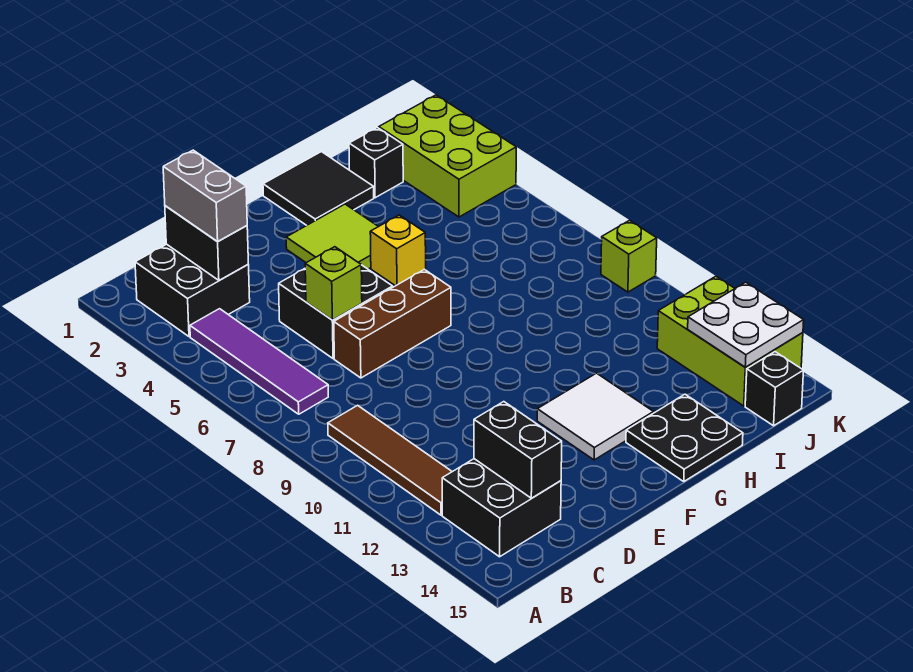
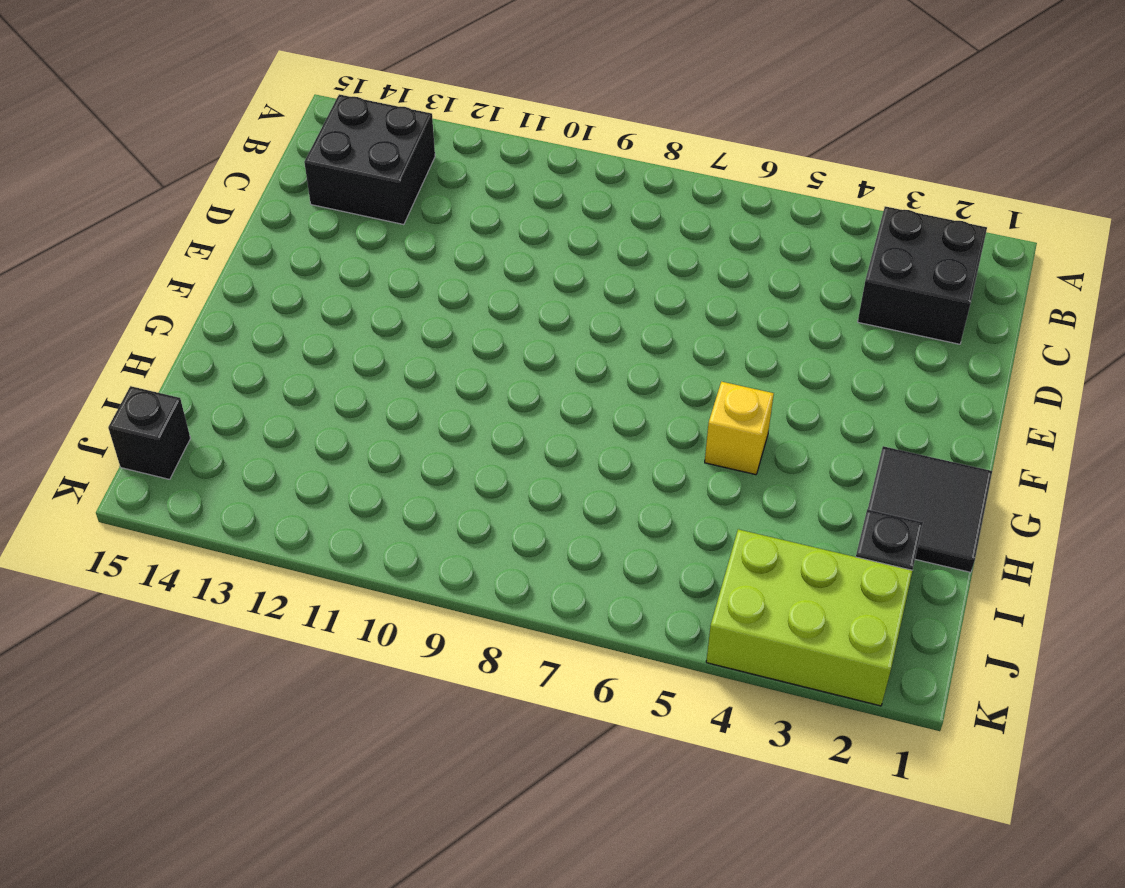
none -> purple 1x4 tile [190,309,328,414]
none -> brown 1x4 tile [328,405,452,515]
none -> black 2x2 brick [279,265,393,359]

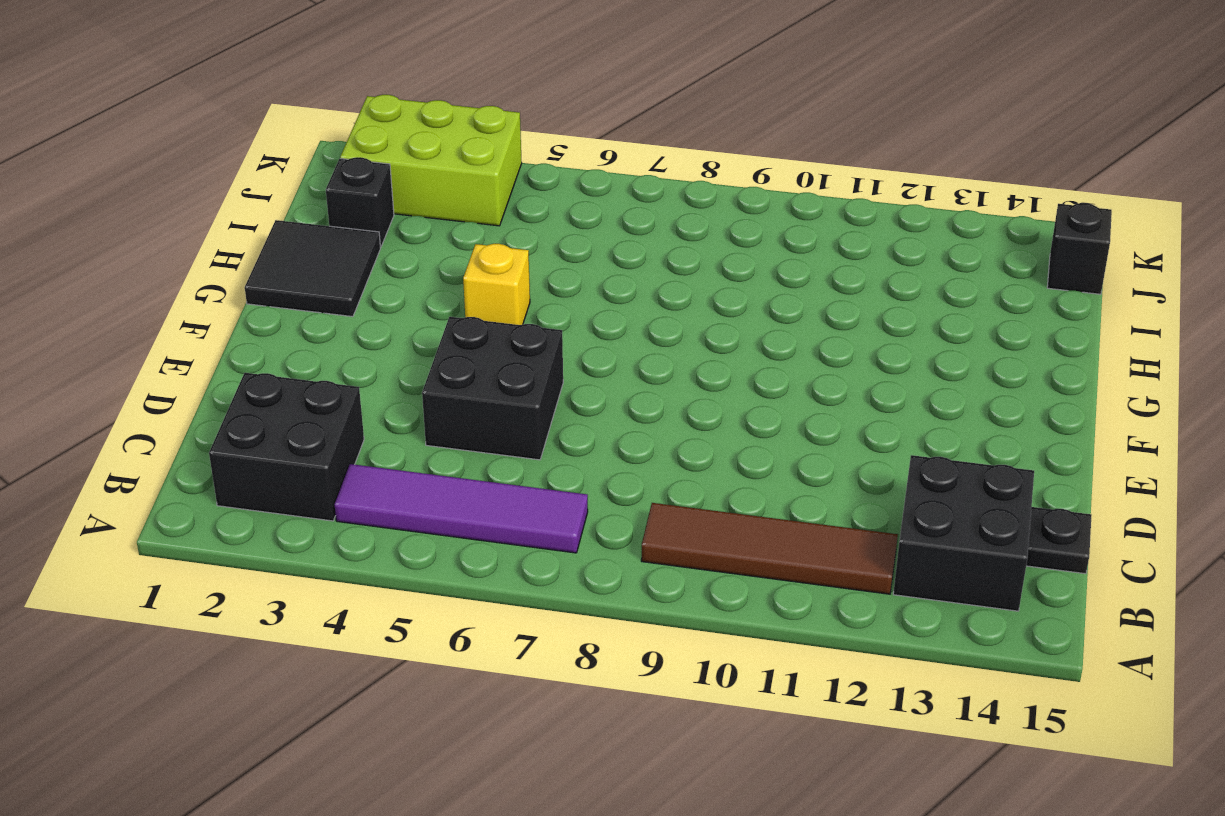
black 1x1 plate [1026,507,1092,574] -> none
none -> brown 1x3 brick [334,269,451,378]
none -> lime 2x2 tile [286,204,379,269]
none -> white 2x2 tile [537,373,654,460]

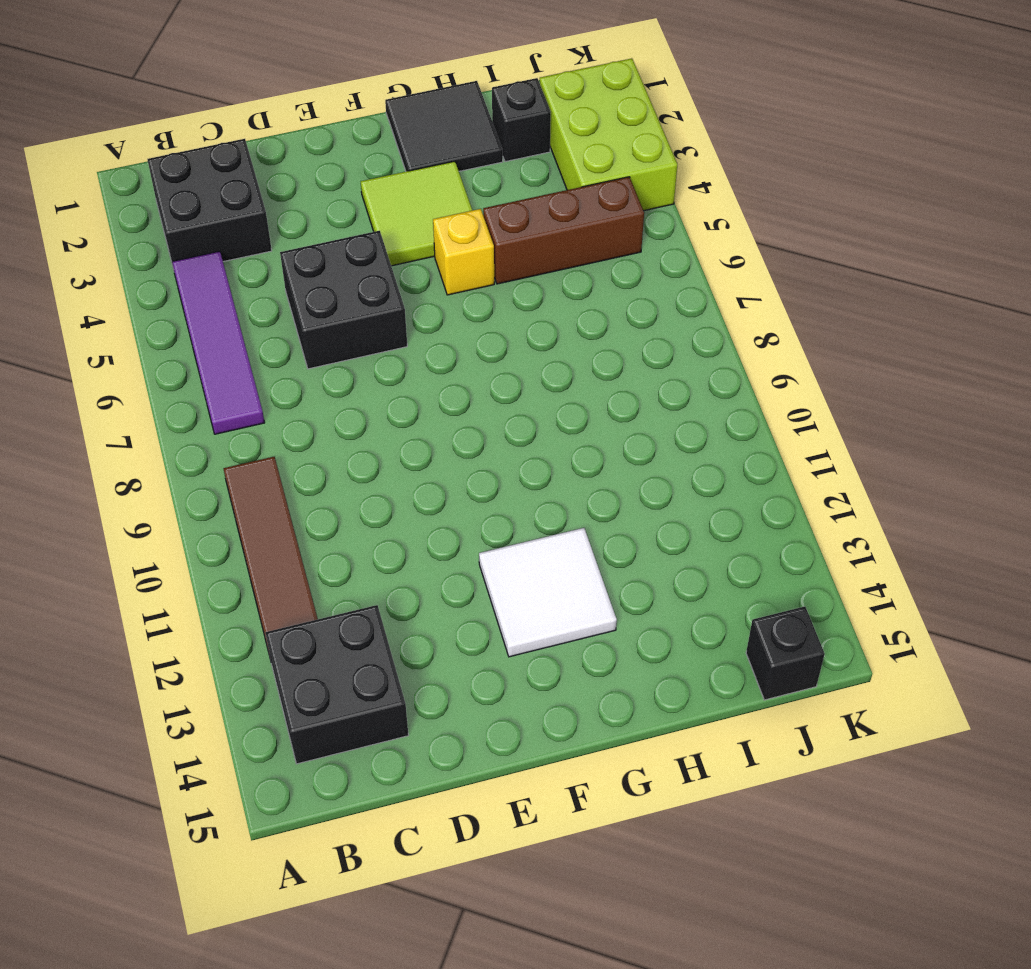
brown 1x3 brick [483,177,644,284] -> brown 1x3 brick moved to [334,269,451,378]
none -> black 2x2 plate [626,394,743,481]
none -> lime 2x3 brick [657,276,803,406]
none -> lime 1x1 brick [601,220,657,292]

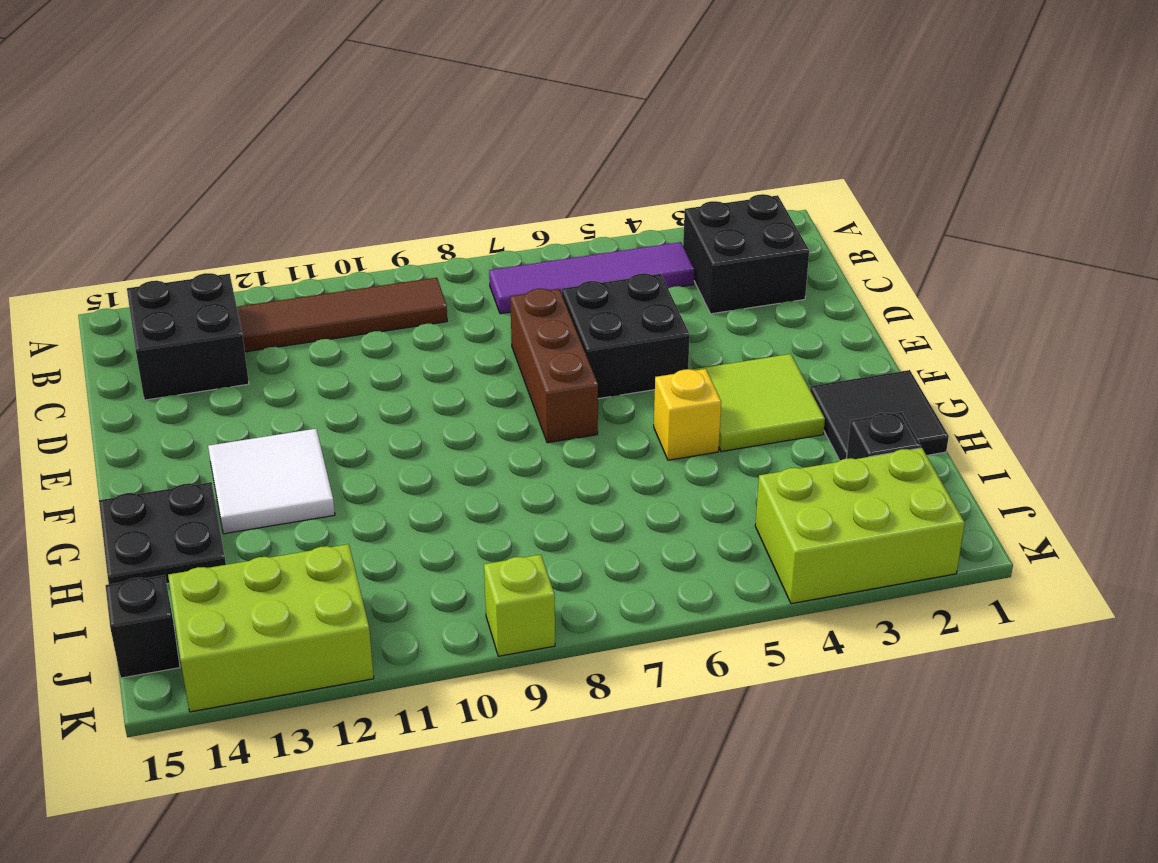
none -> black 1x2 brick [165,206,248,280]
none -> black 1x2 brick [474,402,562,498]
none -> lime 1x1 brick [305,247,362,320]

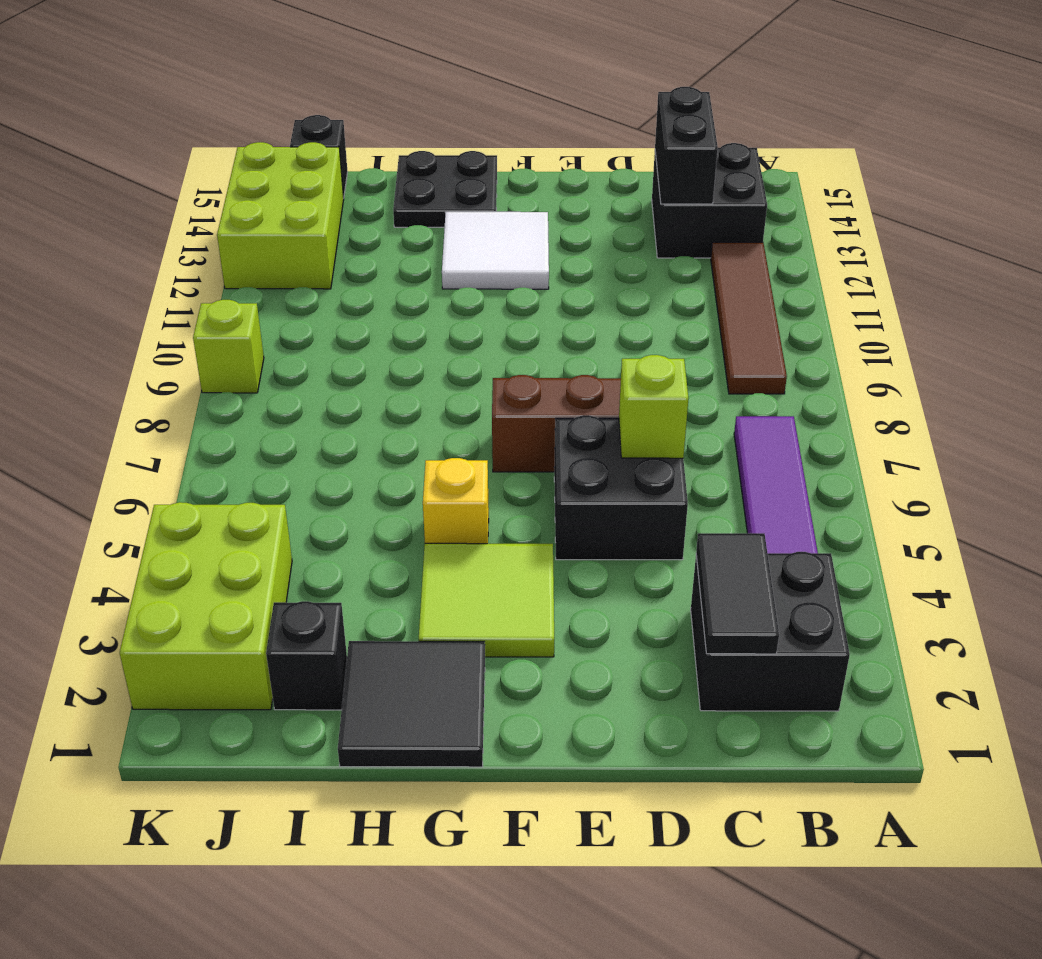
black 1x2 tile [696,533,779,654] -> black 1x2 brick [165,206,248,280]
none -> white 2x2 plate [688,282,804,367]
none -> grey 1x2 brick [163,150,247,242]

